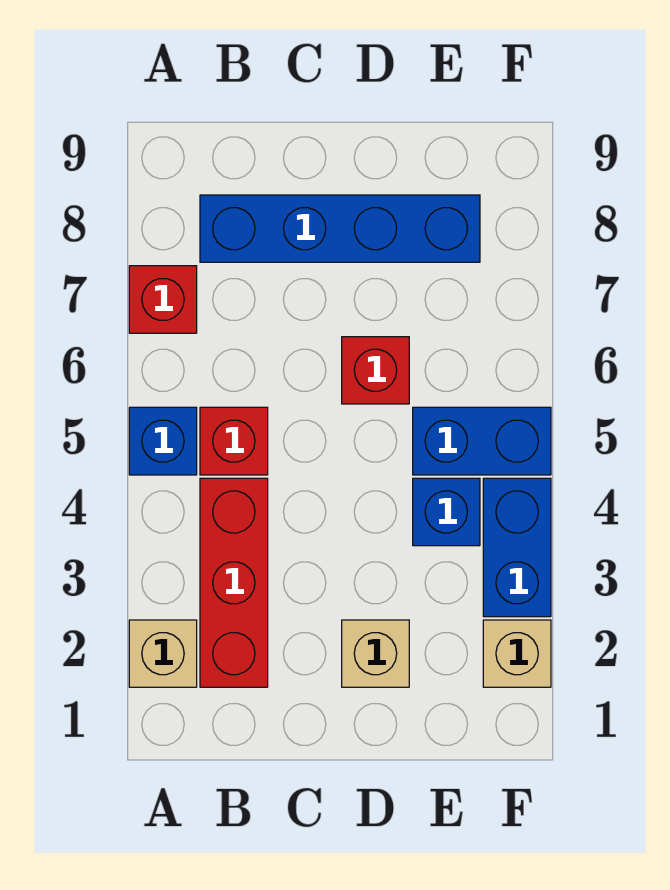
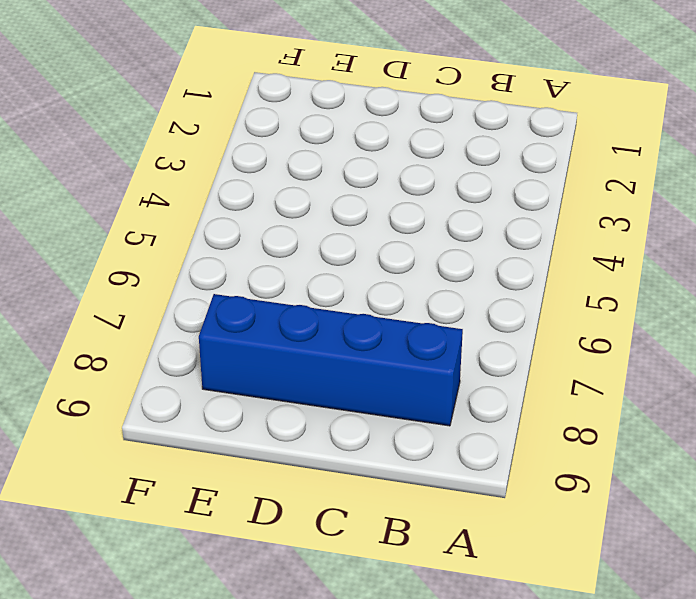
none -> tan 1x1 brick [129,620,197,687]
none -> blue 1x1 brick [129,407,197,475]
none -> red 1x1 brick [129,266,197,333]

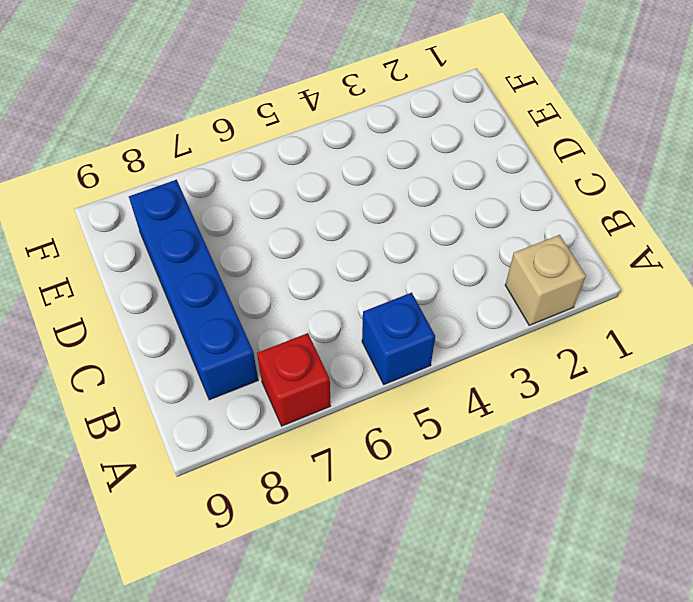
none -> red 1x3 brick [200,478,268,687]
none -> red 1x1 brick [200,407,268,475]
none -> tan 1x1 brick [342,620,409,687]

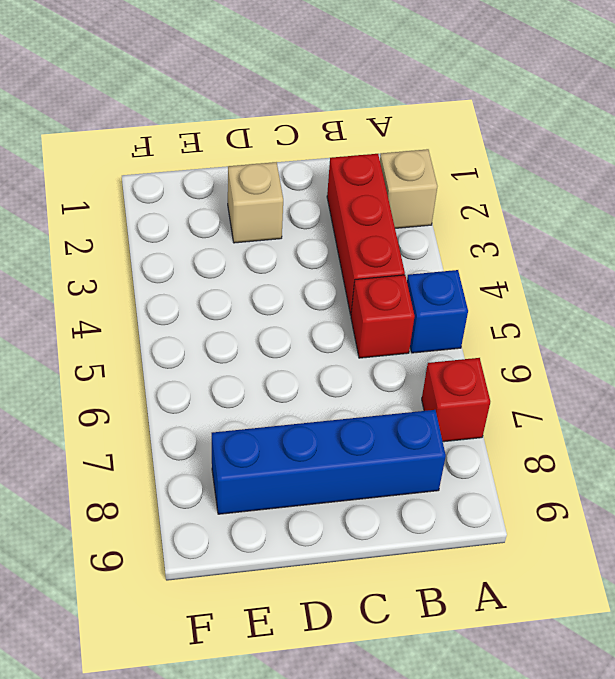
none -> red 1x1 brick [342,337,409,404]
none -> blue 1x1 brick [413,478,480,546]
none -> blue 1x2 brick [413,407,551,475]

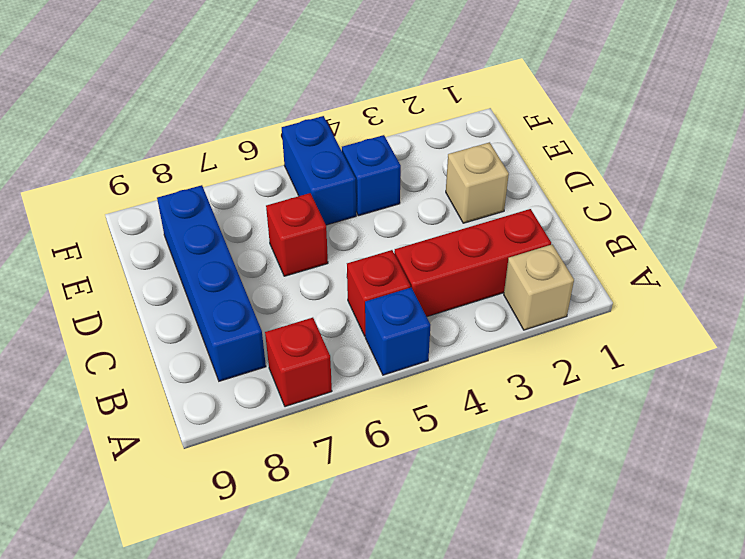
none -> tan 1x1 brick [483,620,551,687]
none -> blue 1x2 brick [483,478,551,617]

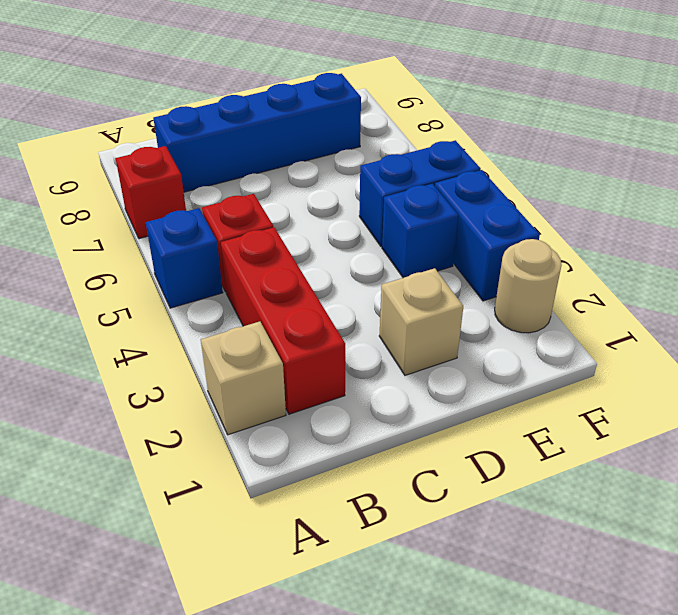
tan 1x1 round brick [495,239,561,333] -> tan 1x1 brick [483,620,551,687]
none -> red 1x1 brick [342,337,409,404]

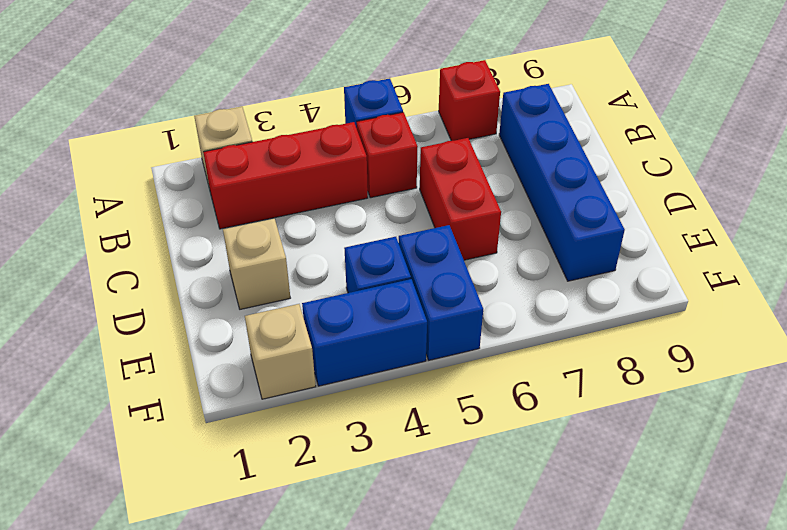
red 1x2 brick [420,138,501,260] -> red 1x1 brick [342,337,409,404]

